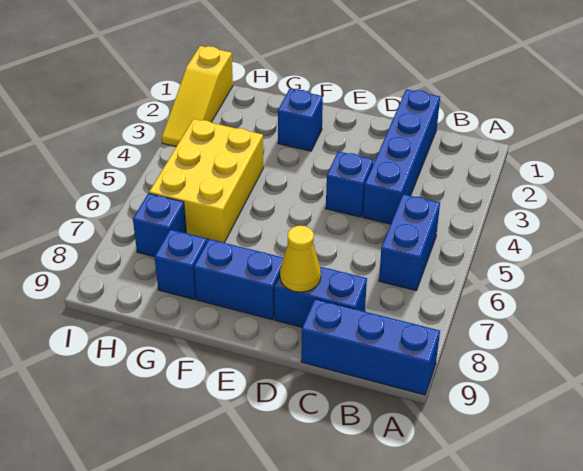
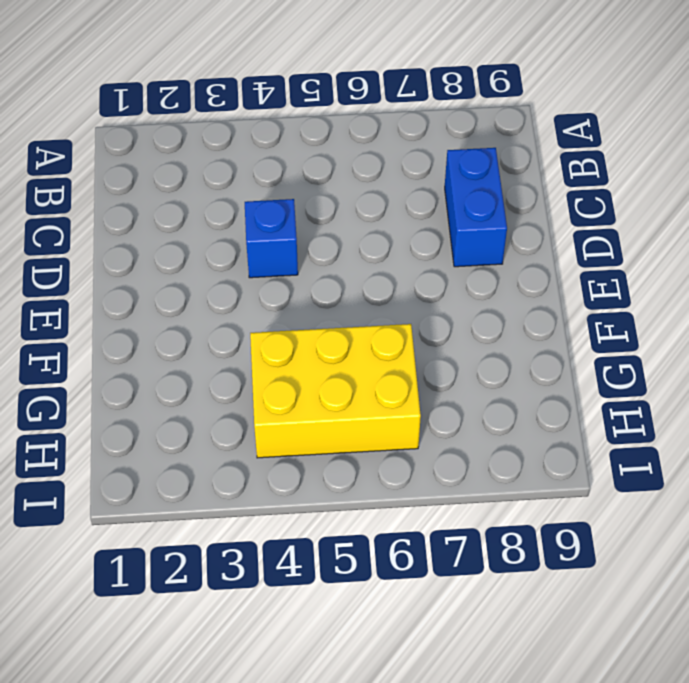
none -> blue 1x3 brick [301,299,440,395]
none -> blue 1x2 brick [379,194,440,290]
none -> blue 1x4 brick [363,89,440,224]

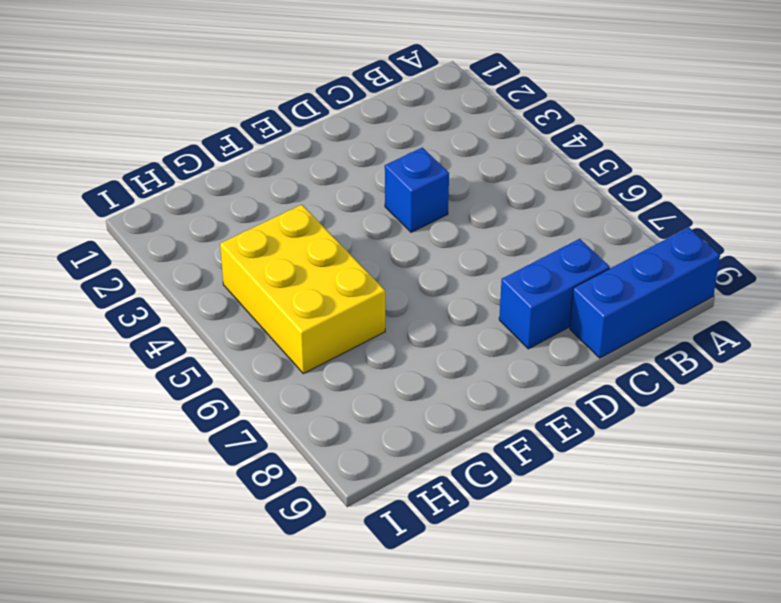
none -> blue 1x2 brick [379,194,440,290]
none -> blue 1x4 brick [363,89,440,224]
none -> blue 1x2 brick [194,239,284,320]

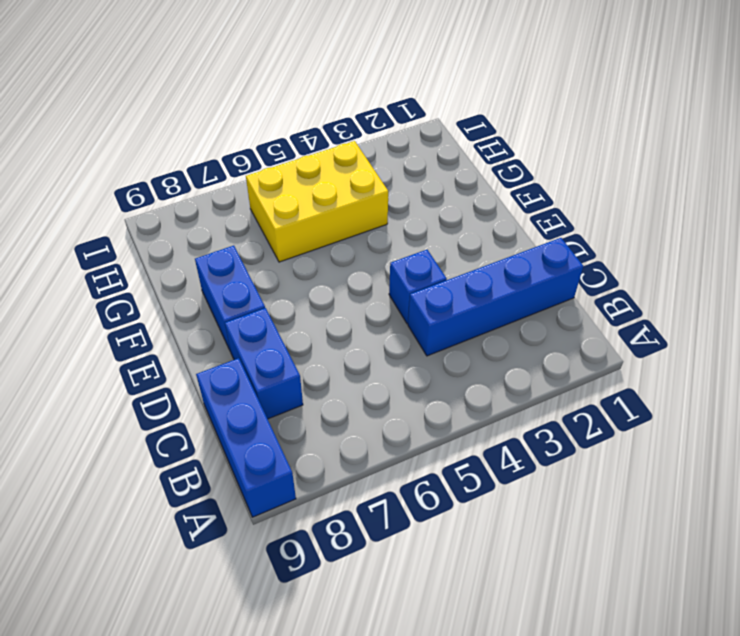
none -> blue 1x2 brick [379,194,440,290]
none -> blue 1x1 brick [278,89,323,151]
none -> blue 1x1 brick [155,230,207,299]

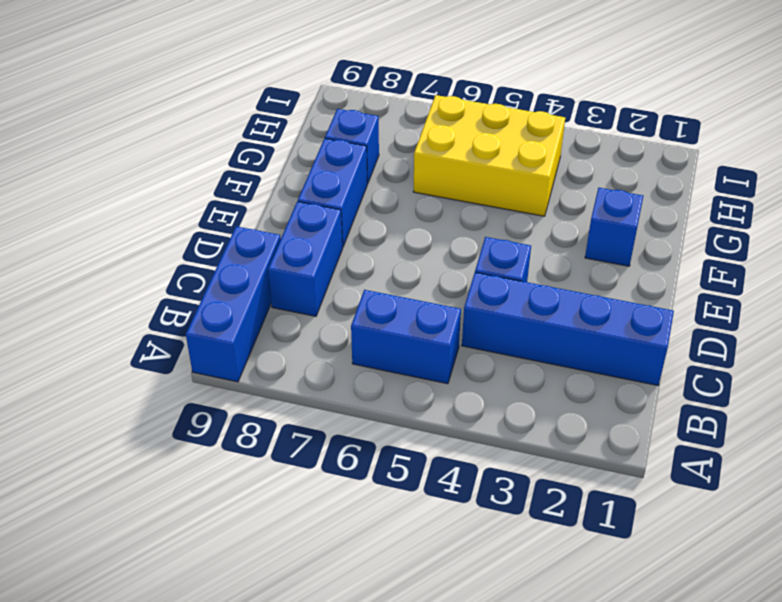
none -> blue 1x1 brick [133,193,186,257]
none -> yellow 1x3 slope [162,46,233,146]
none -> yellow 1x1 cone [280,226,321,292]

